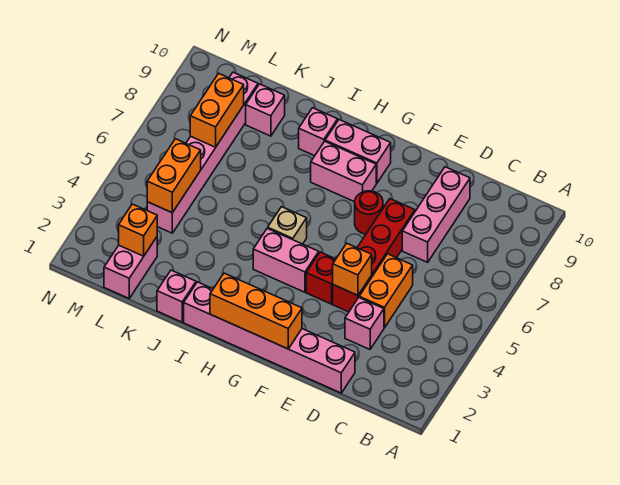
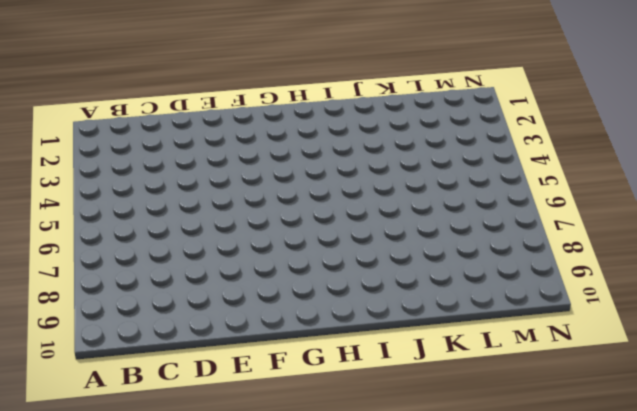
none -> pink 1x6 brick [184,282,355,393]
none -> pink 1x1 brick [345,298,384,349]
none -> orange 1x2 brick [359,254,413,328]

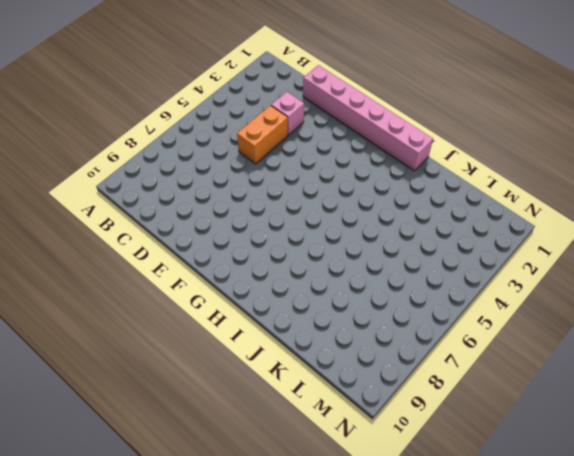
none -> pink 1x3 brick [402,167,470,262]
none -> red 1x4 brick [333,199,415,312]
none -> red 1x1 brick [306,252,336,304]

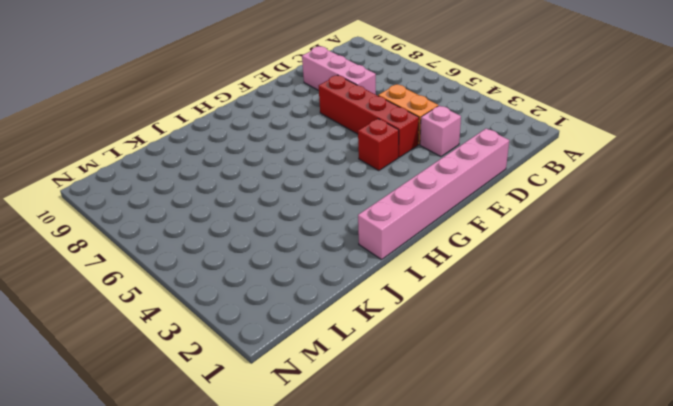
none -> red 1x1 round brick [355,191,383,234]
none -> pink 1x2 brick [253,228,319,292]
none -> pink 1x2 brick [311,141,376,202]

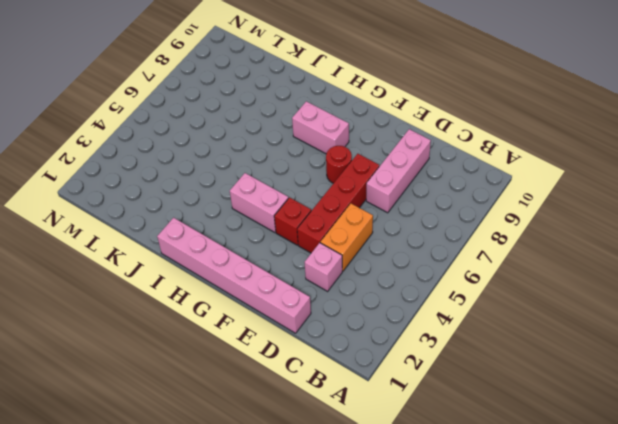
none -> pink 1x2 brick [325,120,391,183]
none -> tan 1x1 brick [268,207,307,244]
none -> pink 1x1 brick [299,108,338,156]

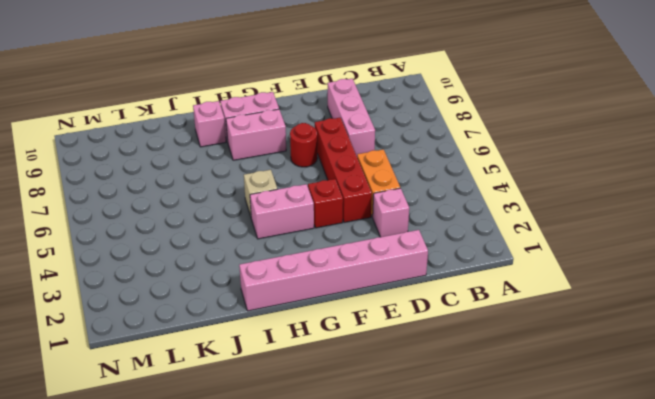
none -> pink 1x1 brick [157,270,196,322]
none -> pink 1x1 brick [246,84,285,136]
none -> pink 1x2 brick [104,237,157,298]

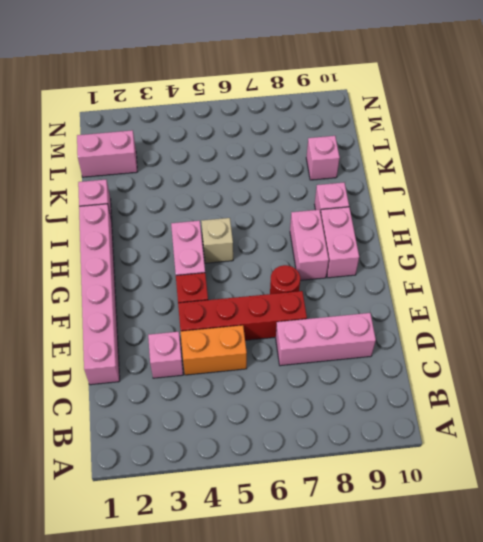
none -> pink 1x6 brick [147,72,258,233]
none -> orange 1x1 brick [333,243,372,295]
none -> orange 1x3 brick [210,273,302,349]

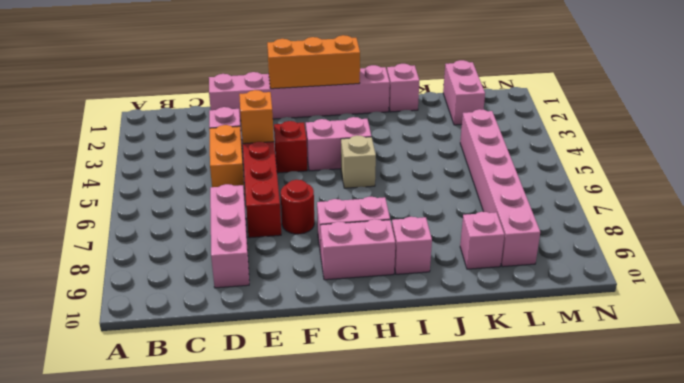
none -> orange 1x1 brick [119,204,157,256]
none -> orange 1x2 brick [147,139,201,213]
none -> orange 1x2 brick [190,73,244,147]

